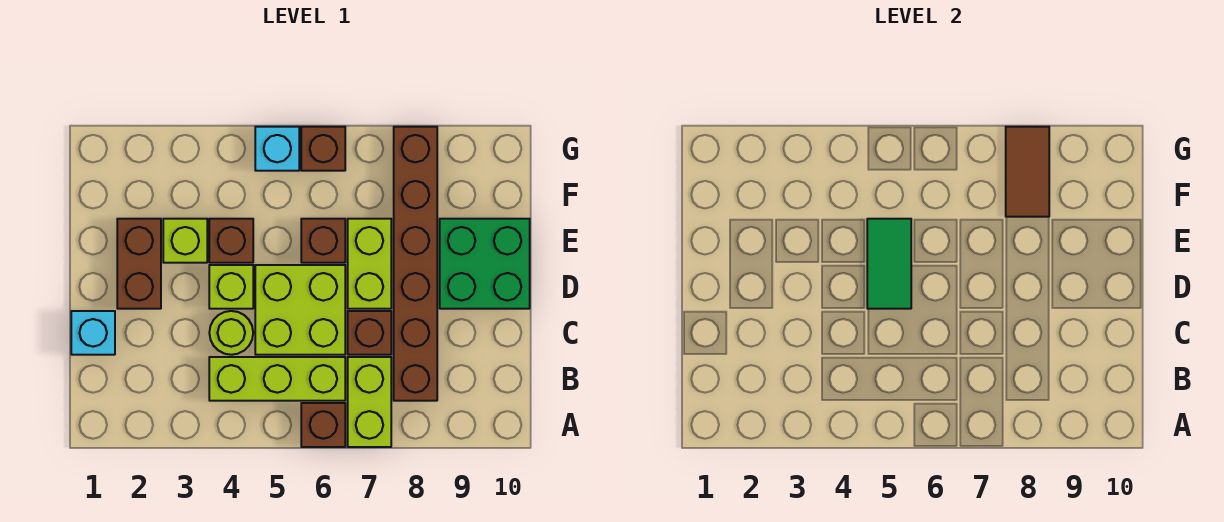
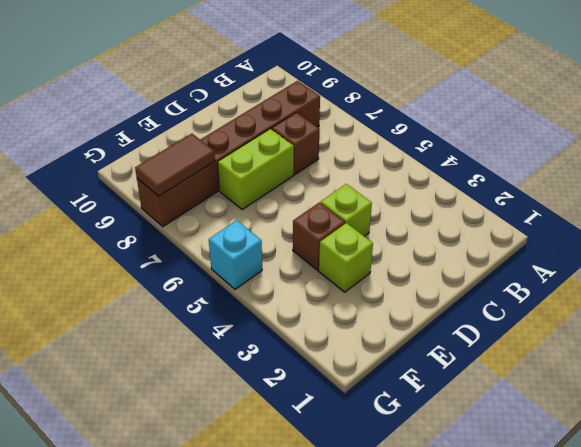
none -> brown 1x1 brick [301,403,345,447]
none -> lime 1x2 brick [348,357,391,447]
none -> lime 1x3 brick [209,357,345,401]

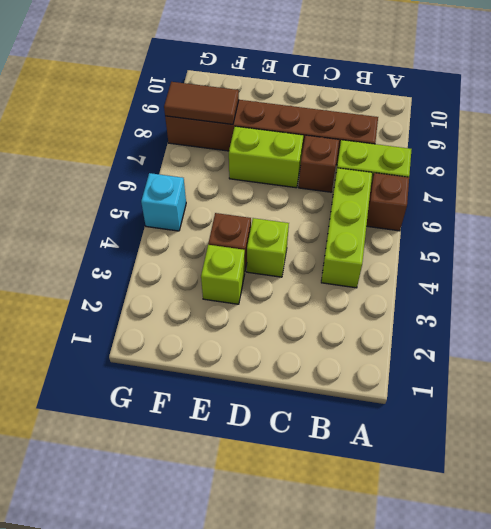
none -> cyan 1x1 brick [71,311,115,355]
none -> lime 1x1 round brick [209,311,253,355]
none -> lime 2x2 brick [255,265,345,355]

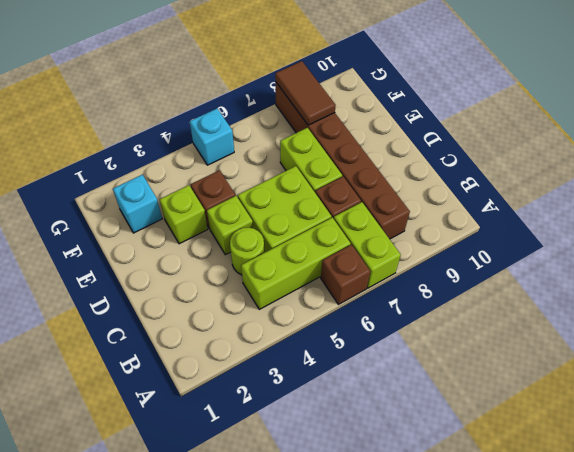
cyan 1x1 brick [113,175,162,233] -> cyan 1x1 brick moved to [71,311,115,355]
none -> brown 1x2 brick [117,219,161,309]
none -> green 2x2 brick [440,219,530,309]
none -> brown 1x1 brick [301,219,345,263]

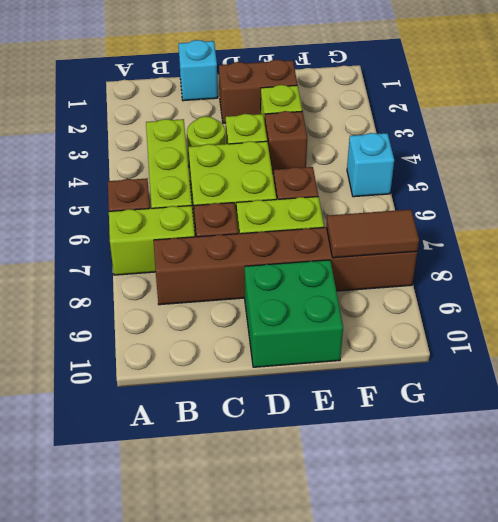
none -> brown 1x1 brick [301,127,345,171]
none -> green 1x2 tile [867,219,911,309]

